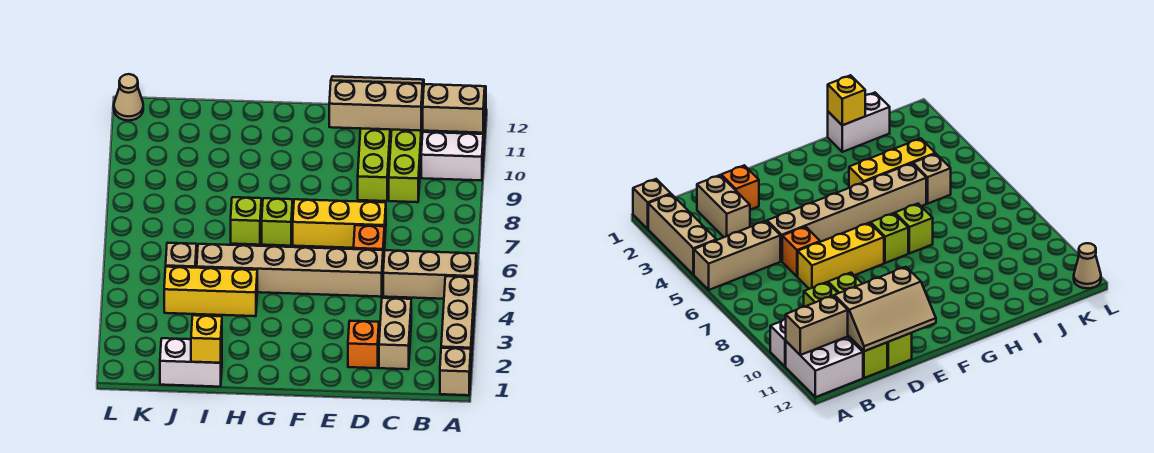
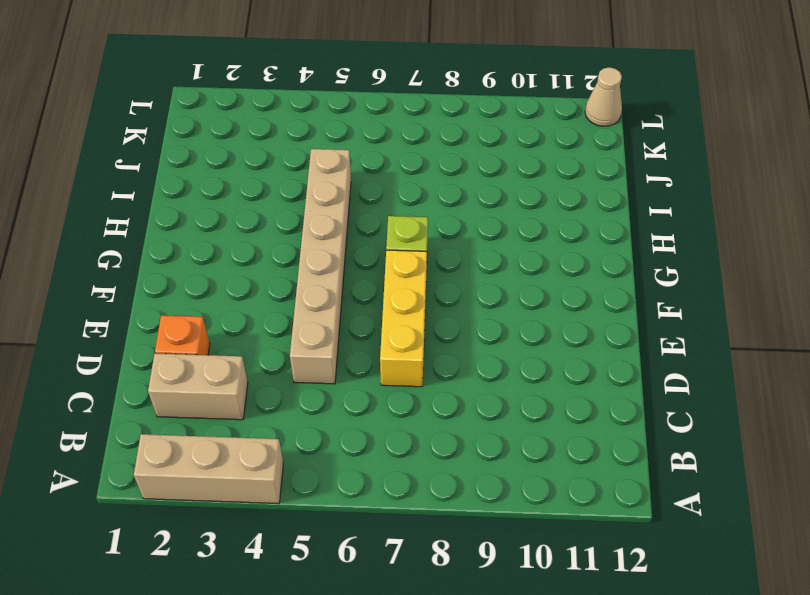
none -> tan 1x1 brick [440,348,471,395]
none -> tan 1x3 brick [383,250,476,299]
none -> white 1x2 brick [421,132,483,180]

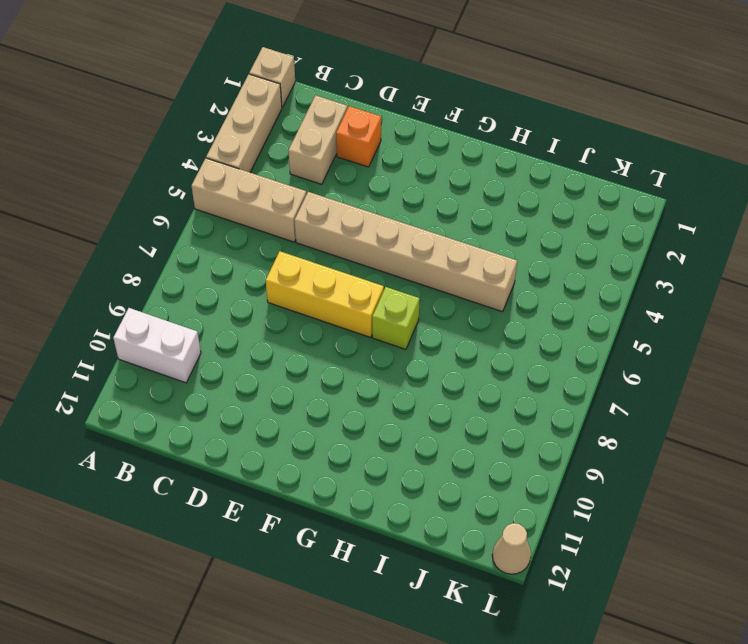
none -> white 2x2 brick [786,337,863,397]
none -> lime 1x4 brick [389,91,424,202]
none -> orange 1x1 brick [354,225,384,267]

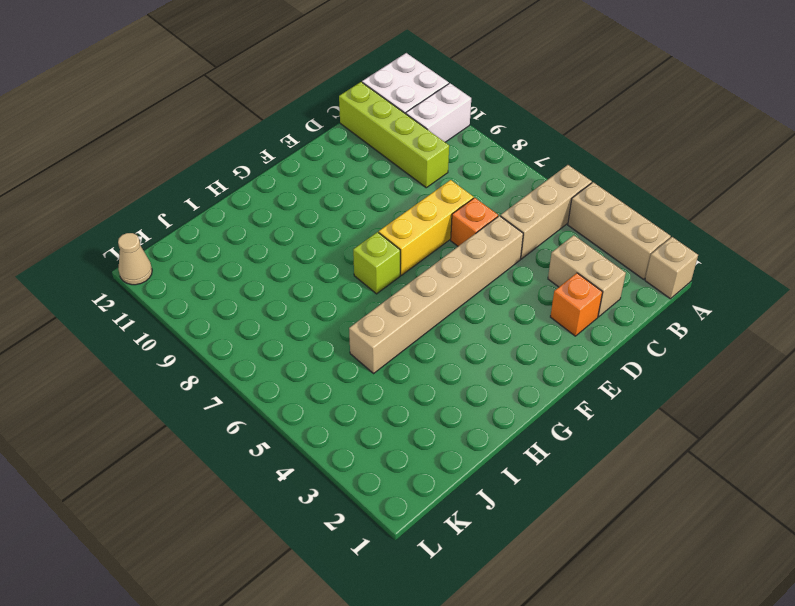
none -> lime 1x4 brick [358,129,391,201]
none -> yellow 1x3 brick [164,267,257,316]
none -> lime 1x1 brick [231,197,261,245]

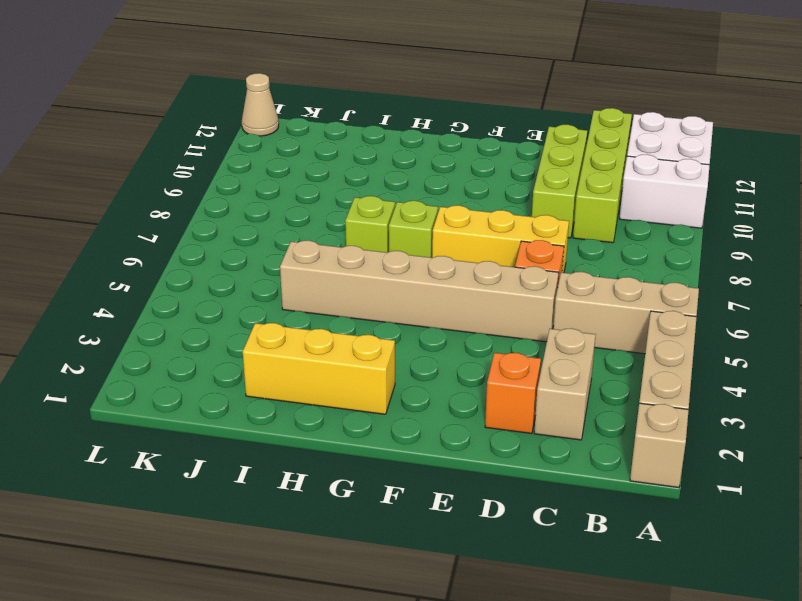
lime 1x3 brick [532,125,587,238] -> lime 1x4 brick [358,129,391,201]
yellow 1x3 brick [243,323,395,414] -> yellow 1x3 brick moved to [164,267,257,316]
none -> white 1x2 brick [160,338,222,387]
none -> tan 1x1 brick [166,243,197,268]
none -> tan 1x2 brick [422,84,485,133]

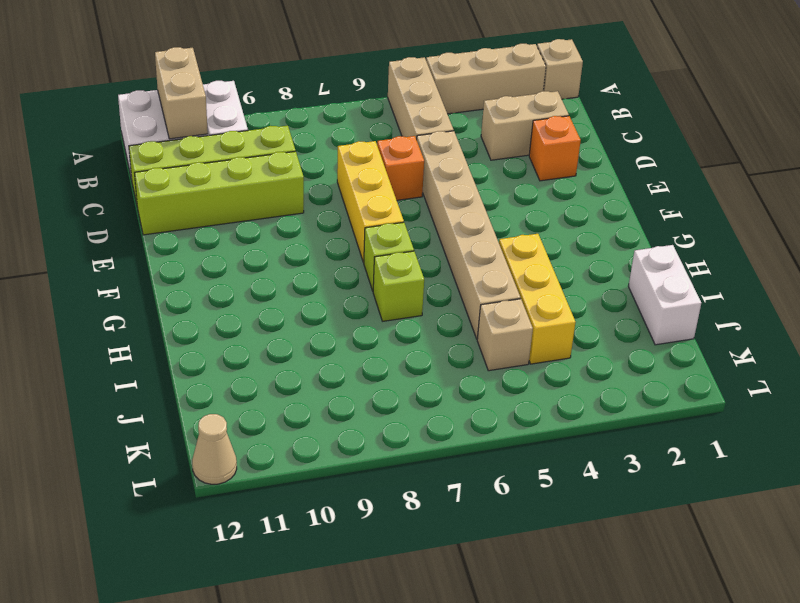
none -> tan 2x3 slope [329,76,424,131]
none -> yellow 1x1 brick [191,315,222,363]

